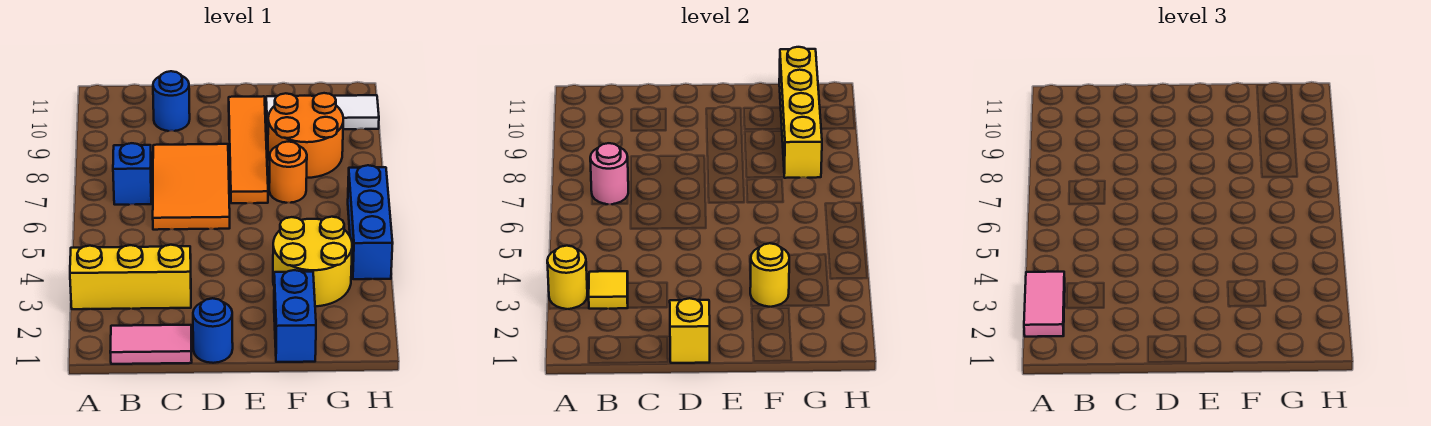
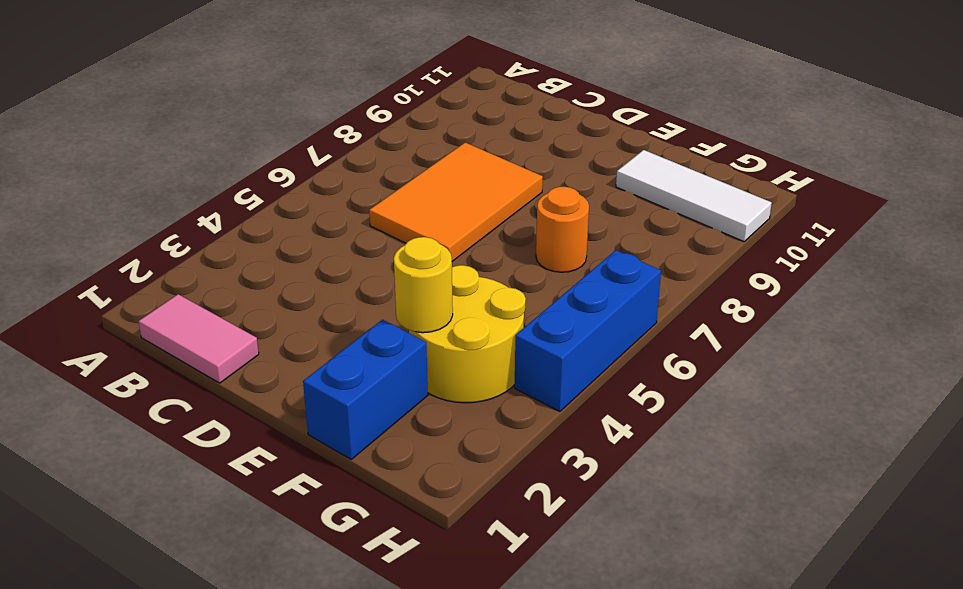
none -> yellow 1x3 brick [70,245,191,309]
none -> blue 1x1 brick [113,143,152,205]
none -> blue 1x1 round brick [153,71,190,131]

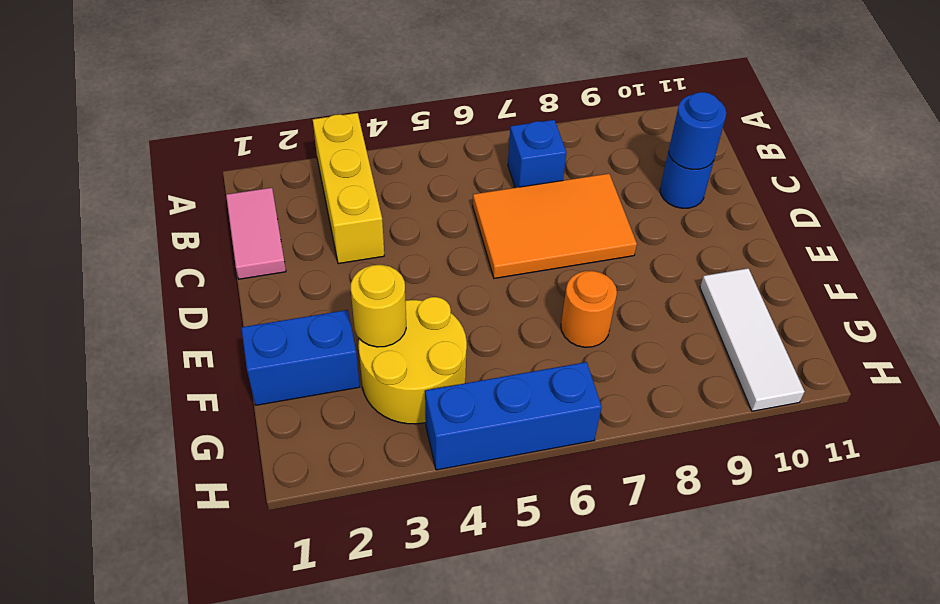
blue 1x1 round brick [669,92,726,170] -> blue 1x1 round brick moved to [193,298,233,363]
none -> orange 1x4 tile [229,96,268,203]
none -> orange 2x2 round brick [268,93,343,178]
none -> yellow 1x1 round brick [547,246,587,309]

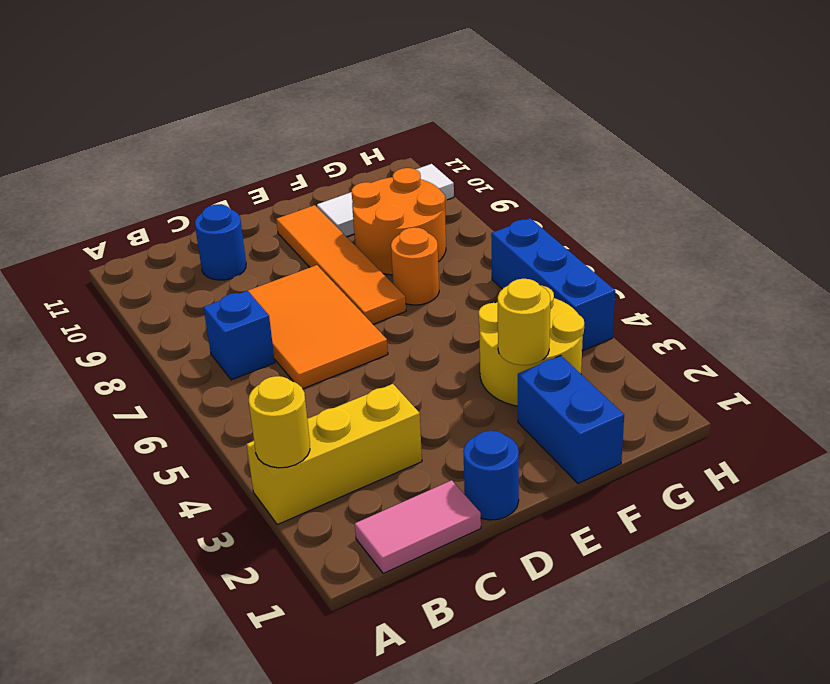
none -> yellow 1x1 tile [589,271,628,309]
none -> pink 1x1 round brick [590,143,628,204]
none -> yellow 1x1 brick [670,298,710,363]

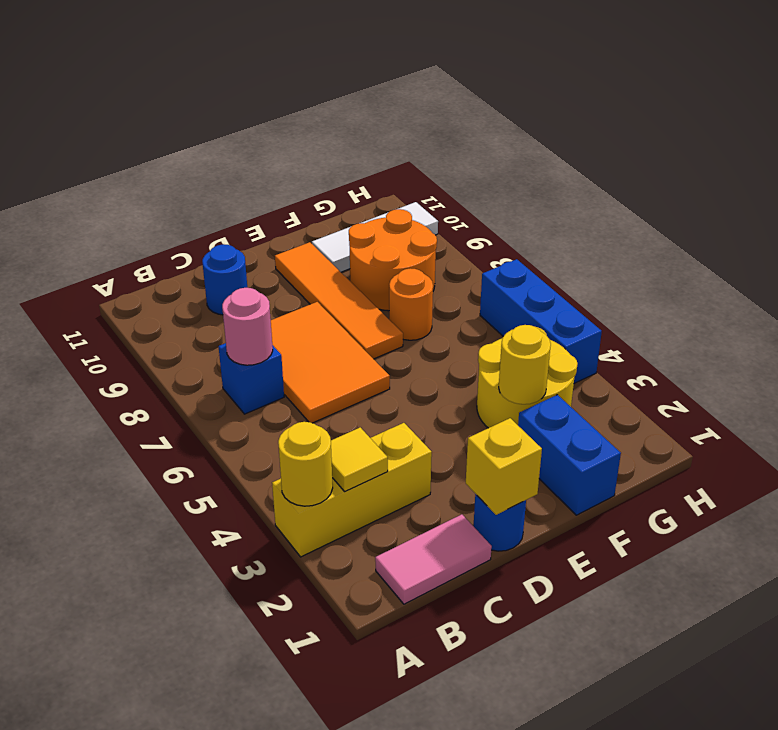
none -> yellow 1x4 brick [779,47,822,178]
none -> pink 1x2 tile [1024,272,1065,337]

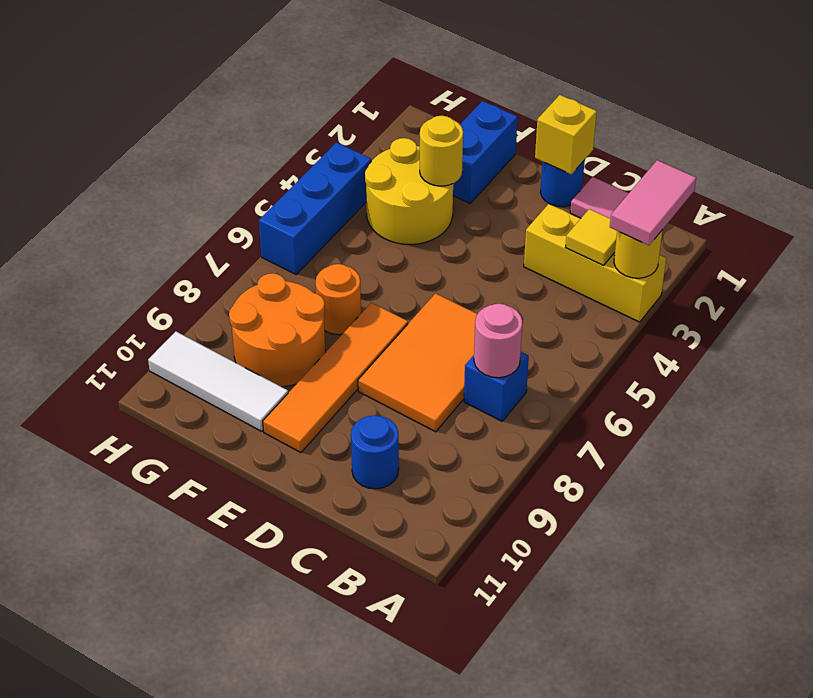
none -> yellow 1x4 brick [779,47,822,178]

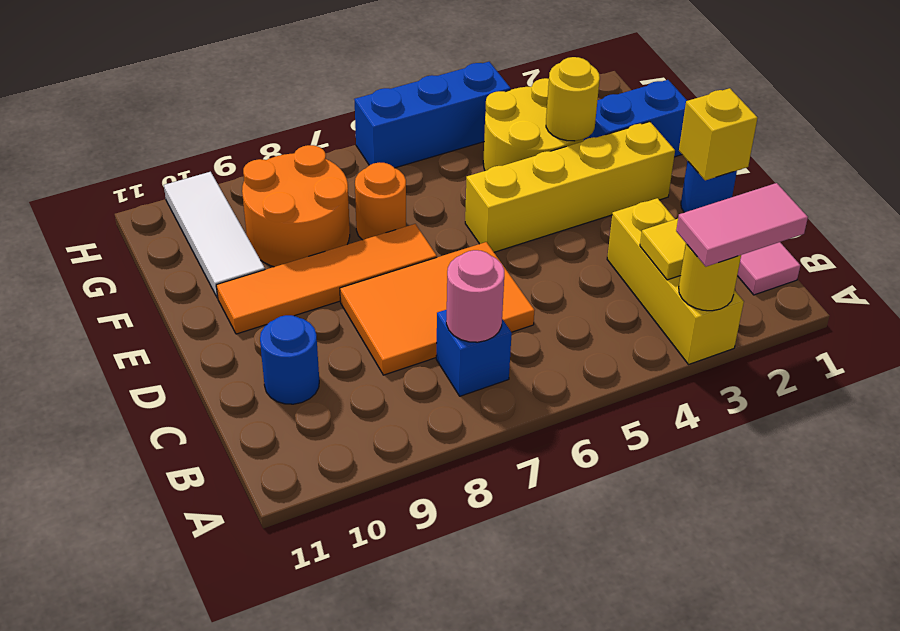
yellow 1x4 brick [465,122,675,252] -> yellow 1x4 brick moved to [779,47,822,178]

